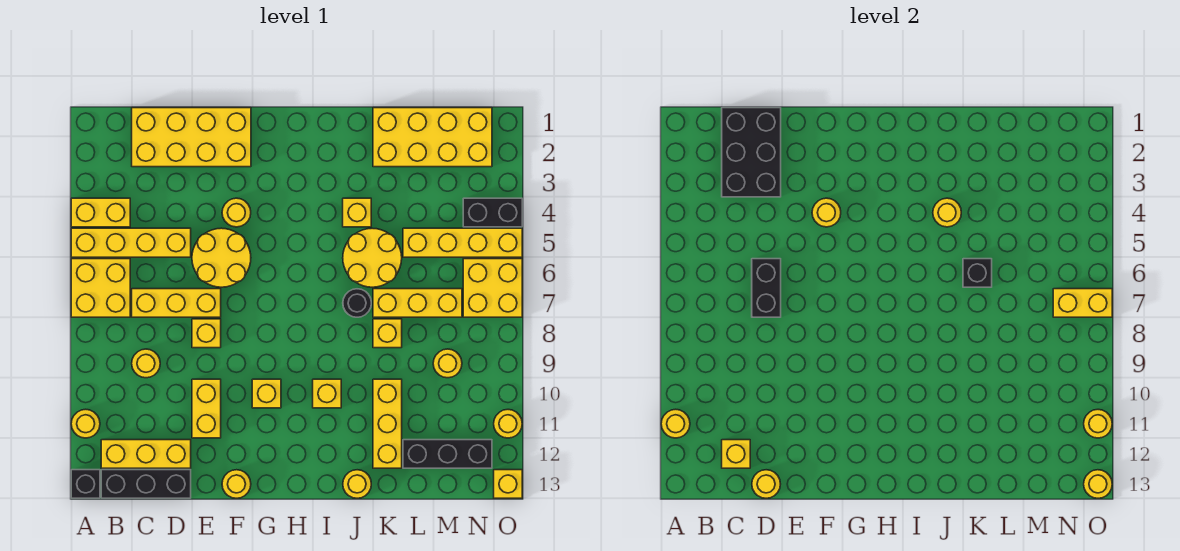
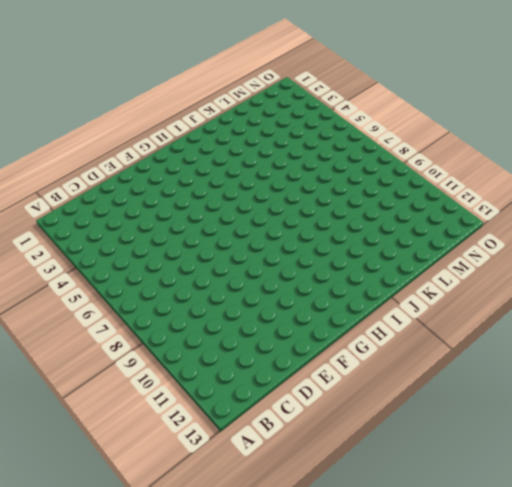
none -> yellow 1x2 brick [71,198,130,227]
none -> yellow 1x4 brick [71,228,191,257]
none -> yellow 2x2 brick [71,259,130,317]
none -> yellow 1x1 round brick [71,409,100,438]

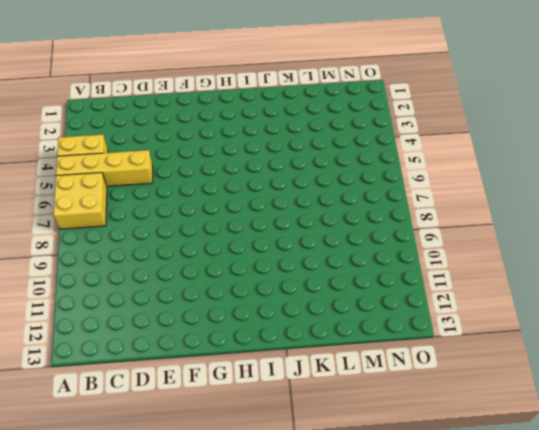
none -> yellow 1x1 round brick [71,409,100,438]
none -> black 1x1 brick [71,470,100,498]
none -> yellow 1x3 brick [101,440,191,468]
none -> black 1x3 brick [101,470,191,498]

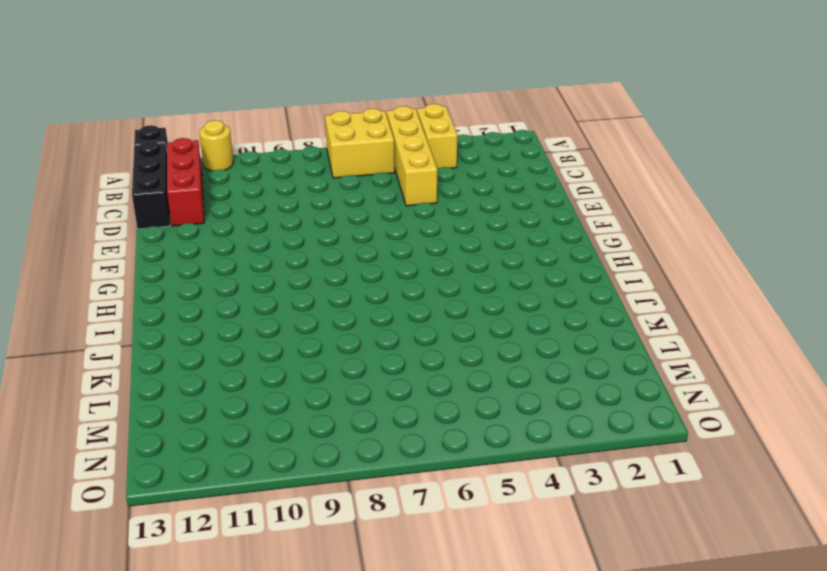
red 1x3 brick [167,138,204,226] -> yellow 1x3 brick [101,440,191,468]
none -> yellow 2x4 brick [132,108,251,167]
none -> yellow 1x3 brick [132,289,221,317]
none -> yellow 1x1 round brick [132,349,160,378]
none -> yellow 2x2 round brick [192,228,251,287]

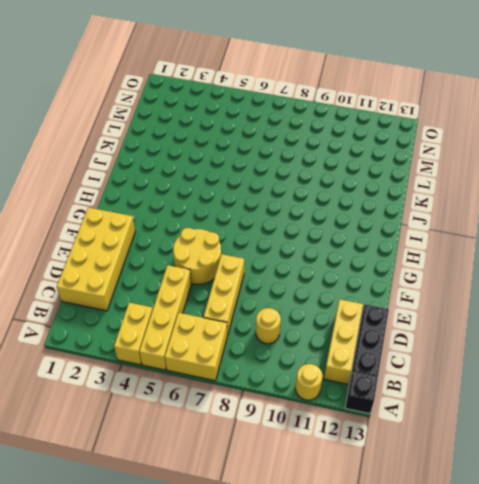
none -> yellow 1x1 brick [192,319,221,348]
none -> yellow 1x2 brick [192,379,221,438]
none -> yellow 1x1 round brick [222,198,251,227]
none -> yellow 1x1 round brick [222,470,251,498]

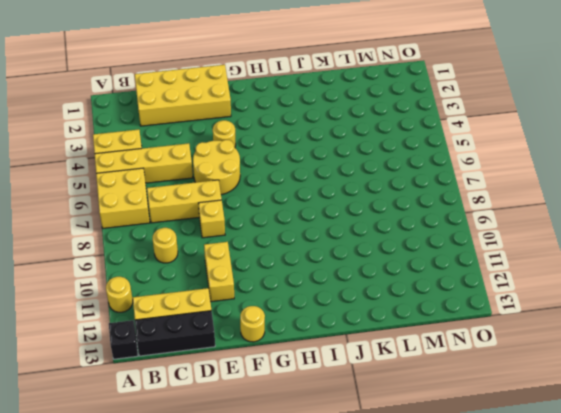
none -> yellow 1x1 brick [252,379,281,408]
none -> yellow 1x1 brick [313,379,341,408]
none -> yellow 1x1 brick [343,198,371,227]
none -> yellow 2x2 round brick [343,228,402,287]

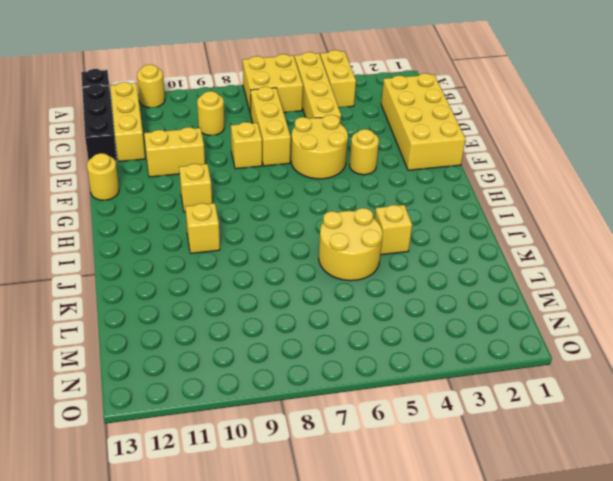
none -> black 1x1 round brick [343,289,371,317]
none -> yellow 1x1 round brick [343,470,371,498]
none -> yellow 2x4 brick [373,108,492,167]
none -> yellow 1x3 brick [373,289,462,317]

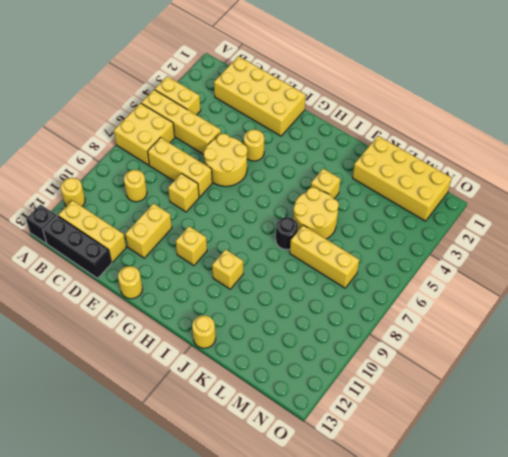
none -> yellow 1x1 brick [373,319,402,348]
none -> yellow 1x3 brick [373,379,402,468]
none -> yellow 1x4 brick [403,228,522,257]
none -> black 1x3 brick [403,440,492,468]

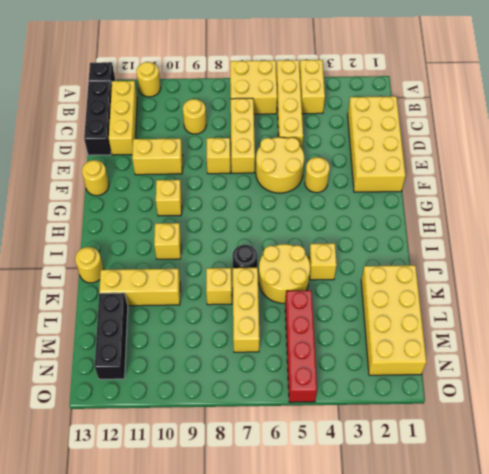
red 1x4 brick [285,290,317,402] -> yellow 1x4 brick [403,228,522,257]
none -> yellow 1x1 round brick [433,349,462,378]
none -> black 1x2 brick [463,198,522,227]
none -> yellow 2x2 brick [463,259,522,317]
none -> yellow 1x1 round brick [494,410,522,438]

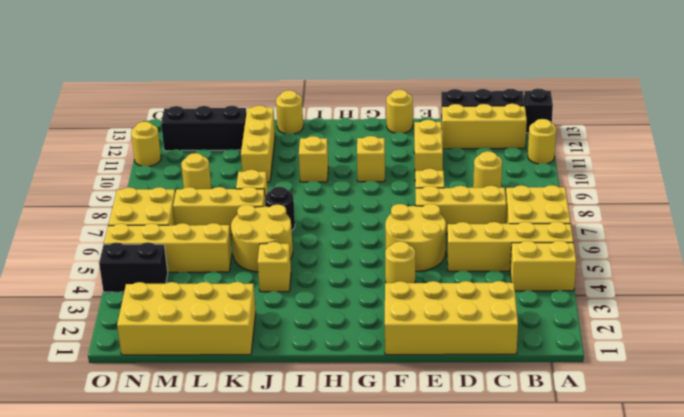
none -> yellow 1x1 brick [494,470,522,498]
none -> yellow 1x1 round brick [661,409,690,438]
none -> black 2x3 brick [722,108,781,197]
none -> yellow 1x1 brick [722,440,750,468]

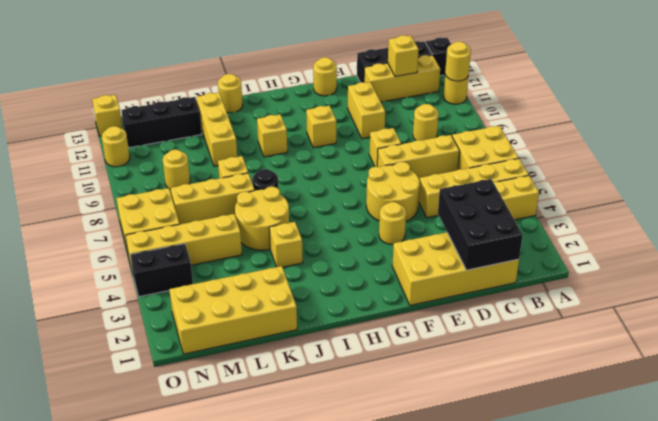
none -> black 1x2 brick [752,259,781,317]
none -> yellow 1x1 round brick [752,470,780,498]
none -> yellow 1x1 round brick [812,198,841,227]
none -> yellow 1x1 round brick [933,198,961,227]

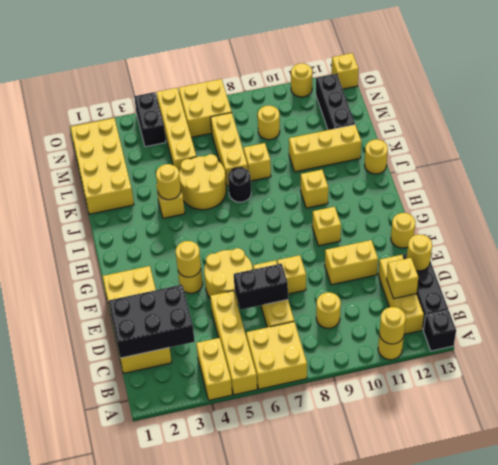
none -> black 1x1 brick [963,259,992,287]
none -> yellow 1x2 brick [1053,289,1112,317]
none -> yellow 1x1 round brick [1084,410,1112,438]
none -> yellow 1x1 round brick [1084,470,1112,498]

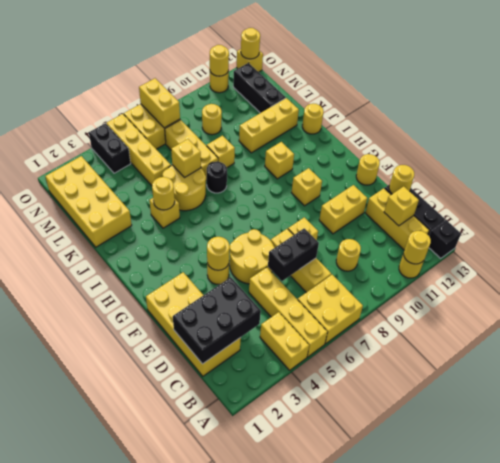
yellow 1x1 brick [171,139,201,178] -> black 1x1 brick [963,259,992,287]

